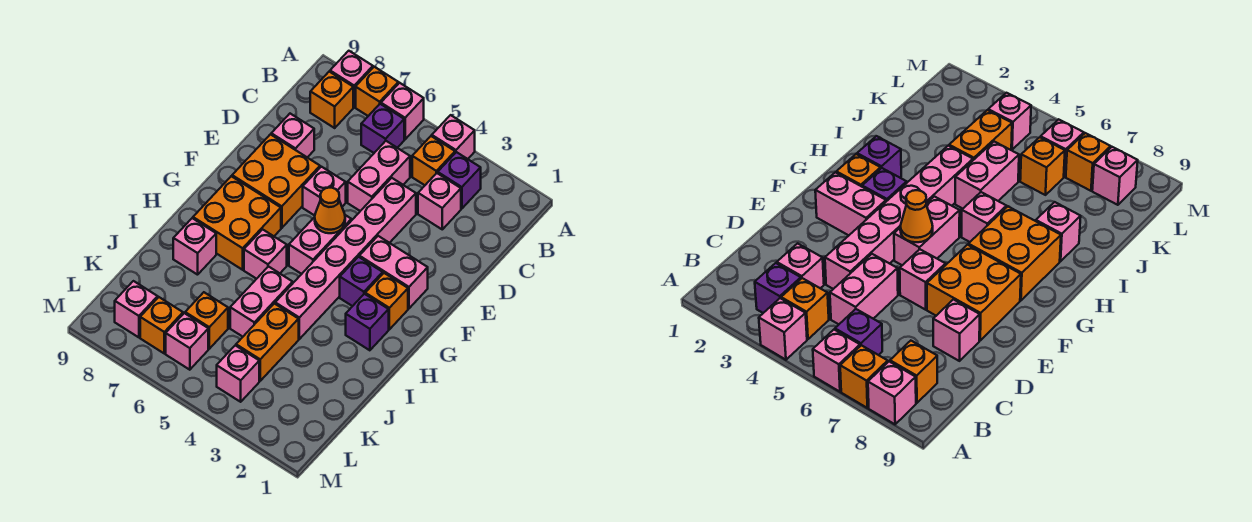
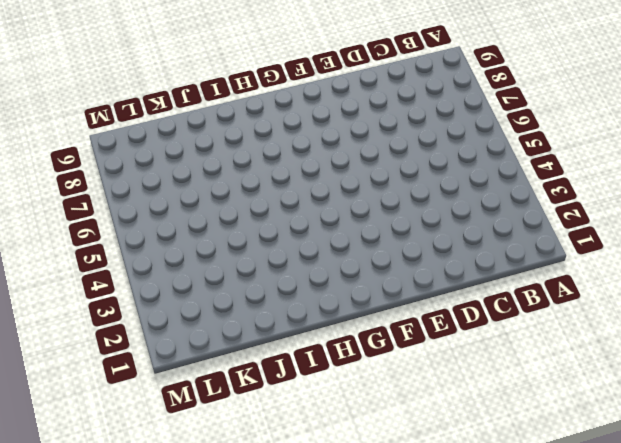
none -> pink 1x1 brick [432,115,475,159]
none -> pink 1x1 brick [381,83,424,139]
none -> orange 1x1 brick [356,67,398,116]
none -> pink 1x1 brick [330,51,373,107]

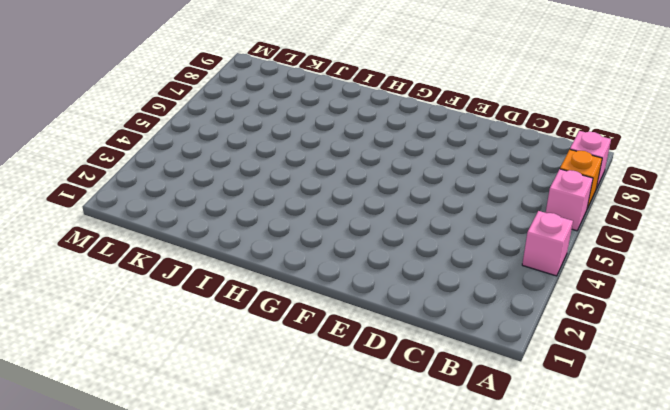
none -> purple 1x1 brick [438,152,481,209]
none -> orange 1x1 brick [412,136,455,185]
none -> purple 1x1 brick [361,104,404,153]
none -> orange 1x1 brick [310,72,353,128]

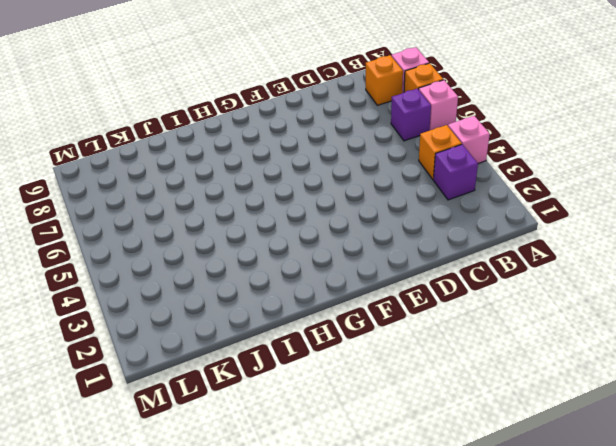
none -> pink 1x1 brick [418,173,461,229]
none -> pink 1x2 brick [348,141,410,211]
none -> pink 1x6 brick [275,178,416,339]
none -> pink 1x1 brick [271,114,314,157]

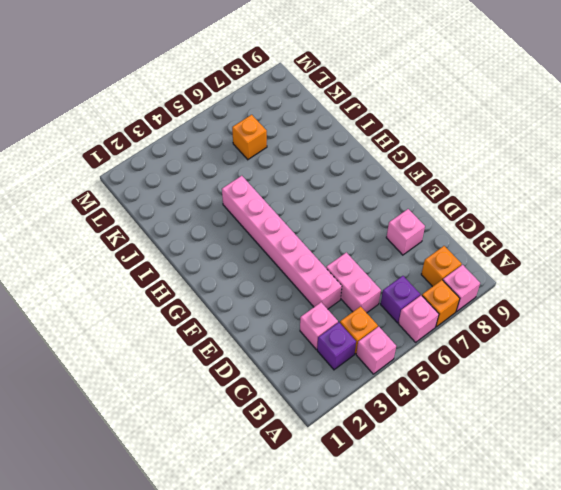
none -> pink 1x1 brick [303,167,346,216]
none -> orange 2x2 brick [232,134,320,228]
none -> pink 1x2 brick [359,236,428,308]
none -> pink 1x2 brick [289,215,351,274]

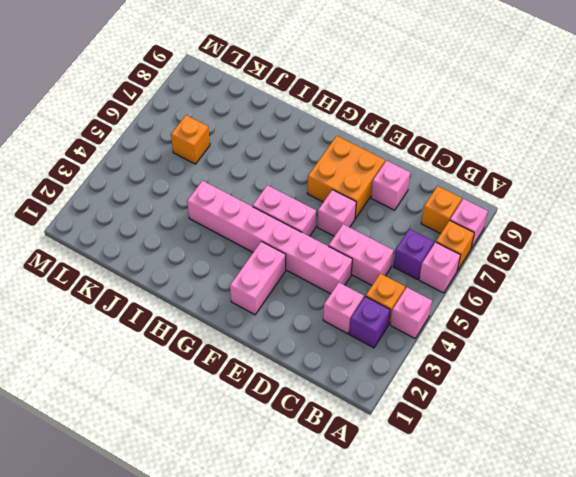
none -> orange 1x1 brick [365,273,408,329]
none -> purple 1x1 brick [340,257,383,306]
none -> orange 2x2 brick [193,176,281,270]
none -> purple 1x1 brick [346,294,389,350]

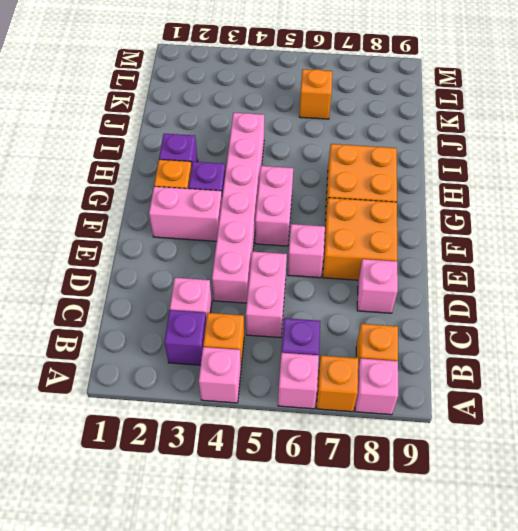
none -> pink 1x1 brick [244,229,287,279]
none -> pink 1x2 brick [230,267,293,337]
none -> pink 1x1 brick [173,218,216,275]
none -> orange 1x2 brick [236,303,299,381]

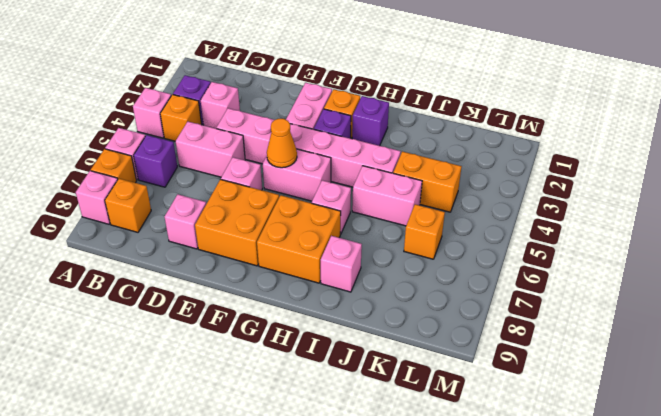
none -> pink 1x1 brick [217,345,259,402]
none -> pink 1x1 brick [166,313,208,370]
none -> orange 1x1 brick [140,297,183,353]
none -> pink 1x1 brick [115,281,158,337]

